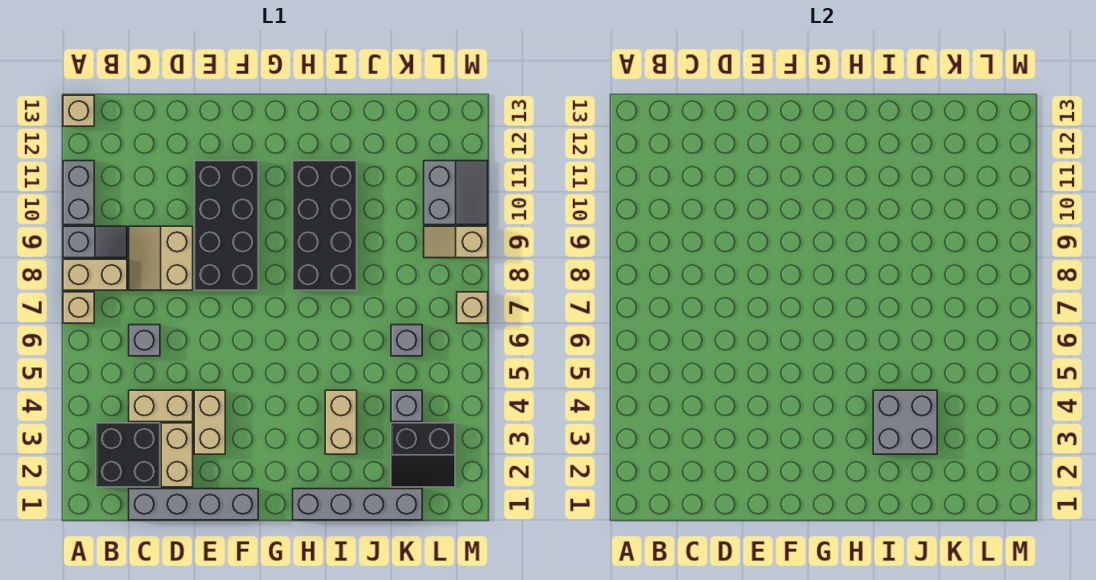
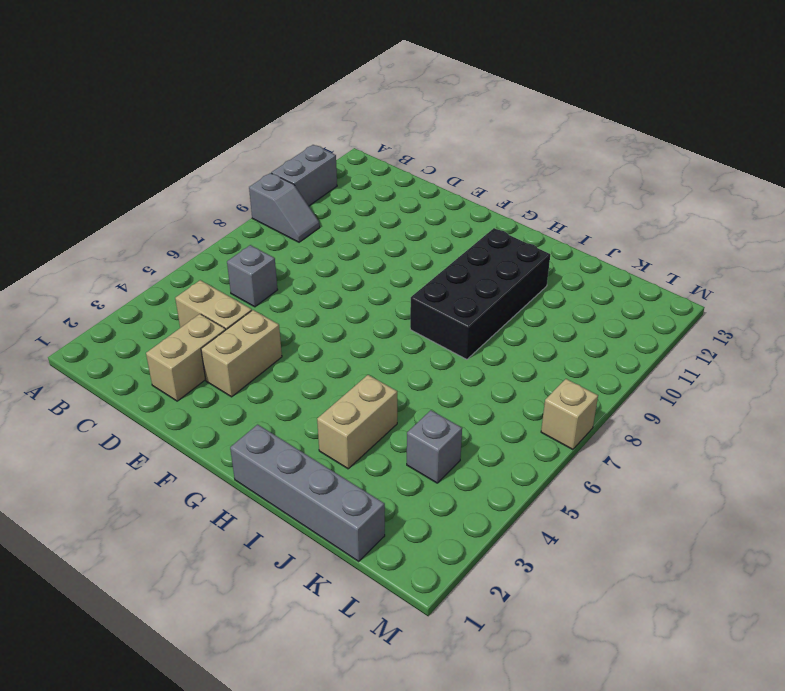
none -> tan 1x1 brick [63,292,94,323]
none -> tan 1x2 brick [63,259,127,290]
none -> tan 1x1 brick [63,95,94,126]

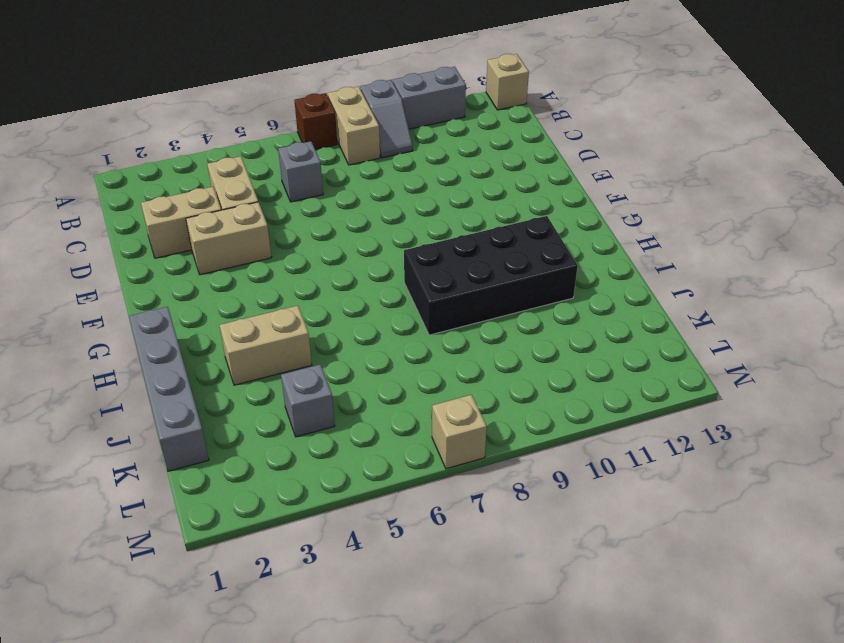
brown 1x1 brick [295,93,337,149] -> tan 1x1 brick [63,292,94,323]
none -> black 2x2 brick [96,423,160,487]
none -> grey 1x4 brick [129,489,258,520]
none -> tan 2x2 slope [129,226,193,290]

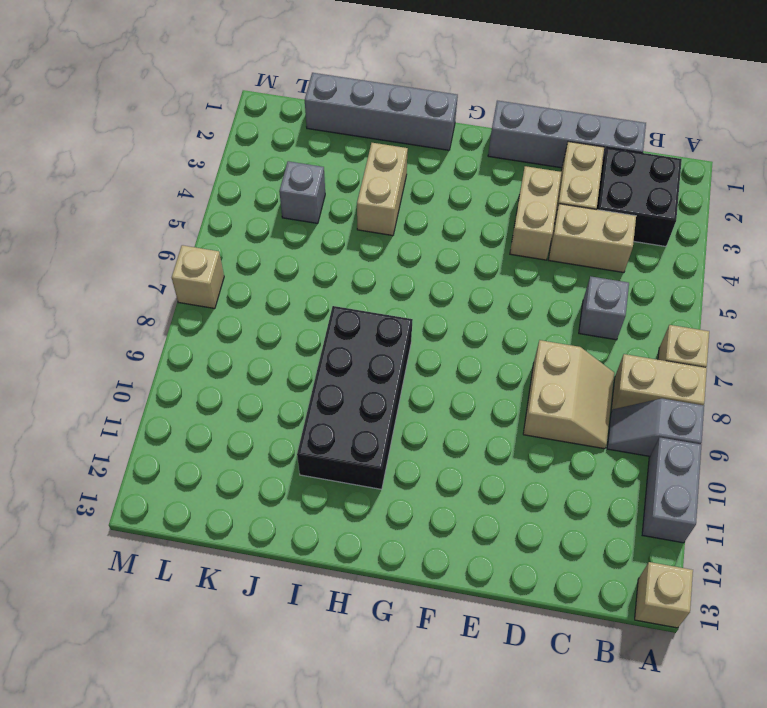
none -> black 2x4 brick [194,161,258,290]
none -> black 2x2 slope [391,423,455,487]
none -> grey 1x1 brick [391,325,422,356]

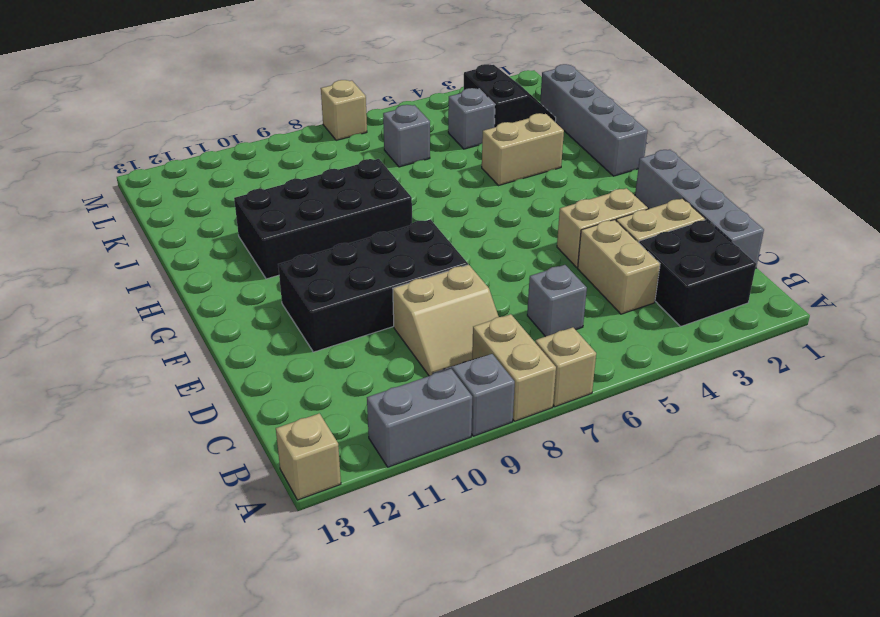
none -> tan 1x2 slope [424,226,488,258]
none -> grey 2x2 slope [424,161,488,225]
none -> grey 2x2 brick [873,390,937,454]

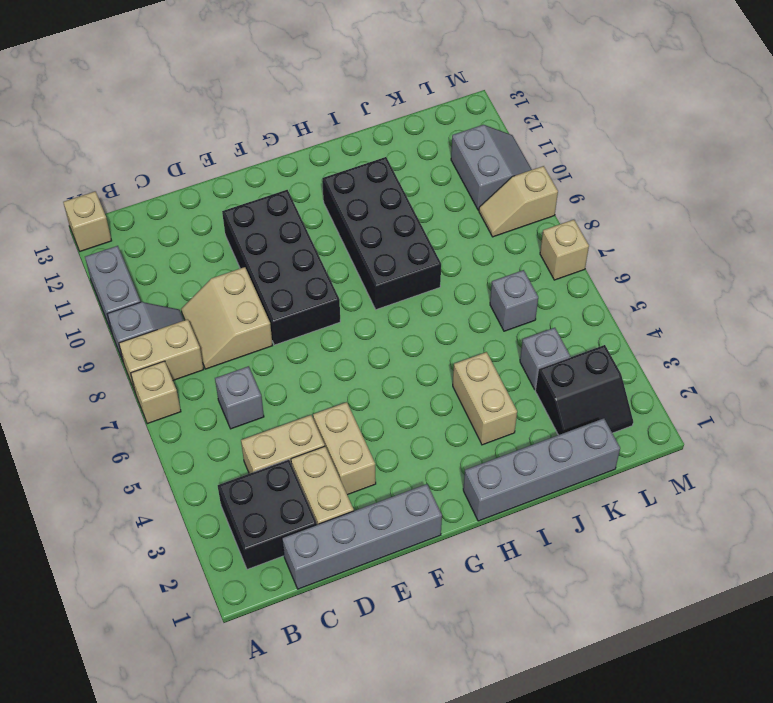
none -> grey 2x2 brick [873,390,937,454]

